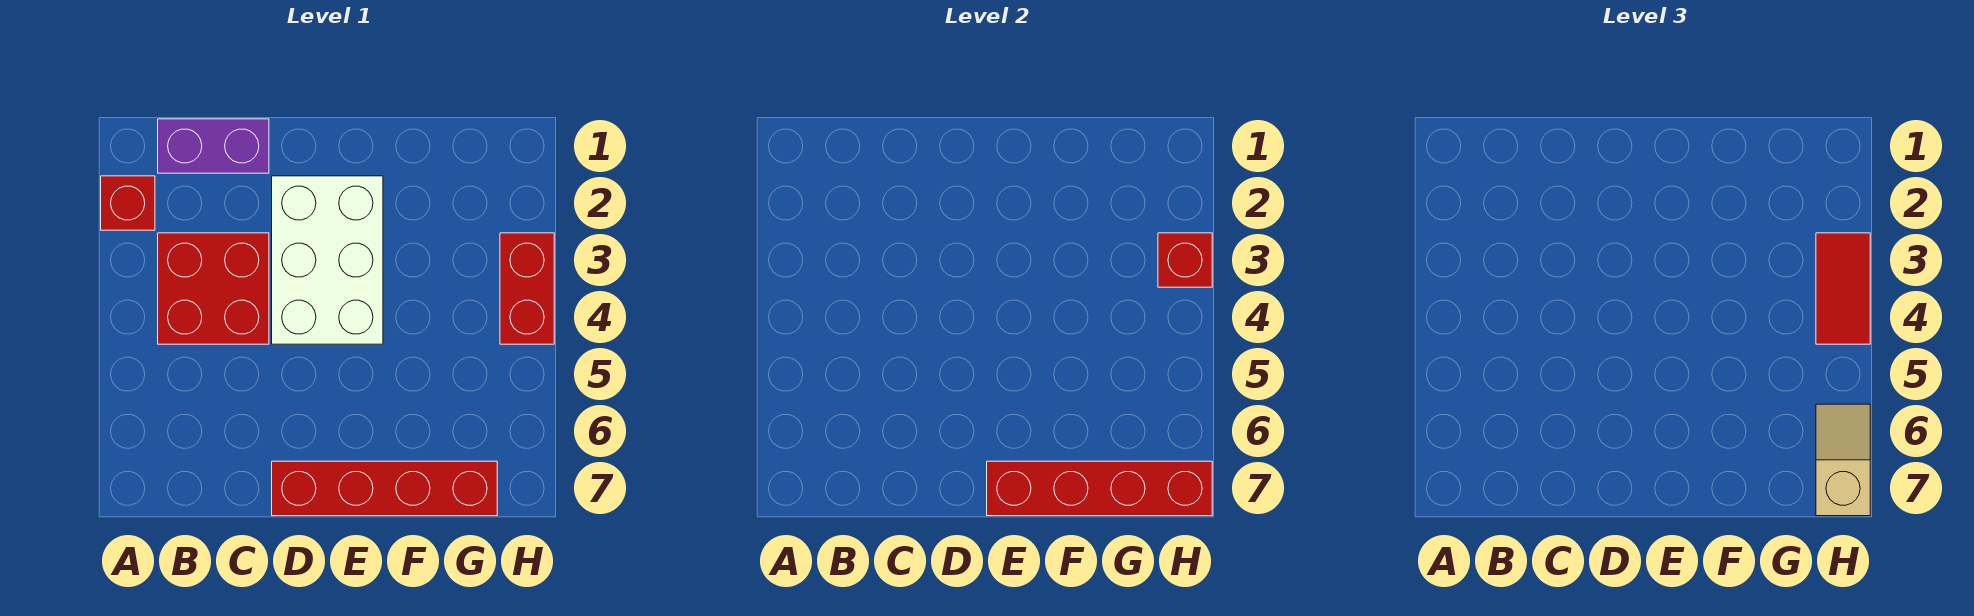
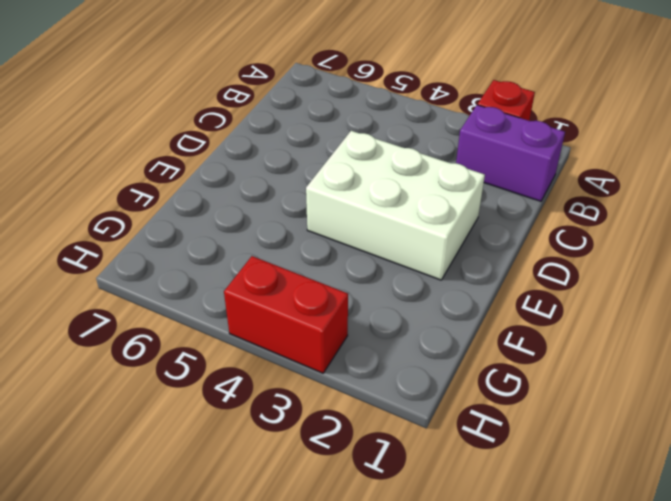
purple 1x2 brick [456,105,565,201] -> purple 1x2 brick turned to [158,119,269,173]
none -> red 2x2 brick [158,233,269,344]
none -> red 1x4 brick [272,461,497,516]

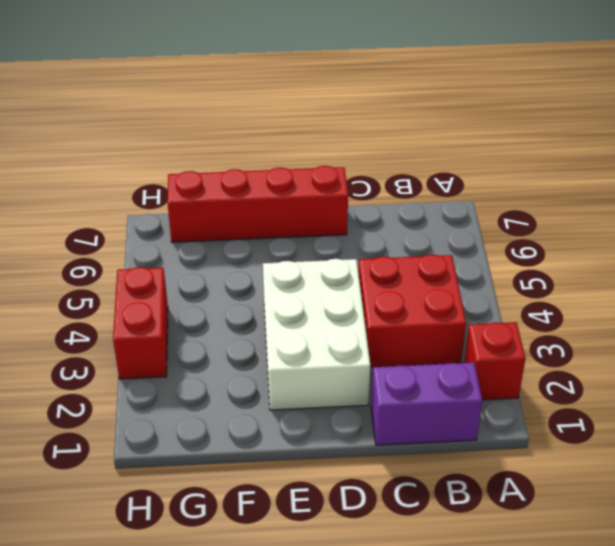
none -> red 1x4 brick [987,461,1212,516]
none -> red 1x1 brick [1158,233,1212,287]

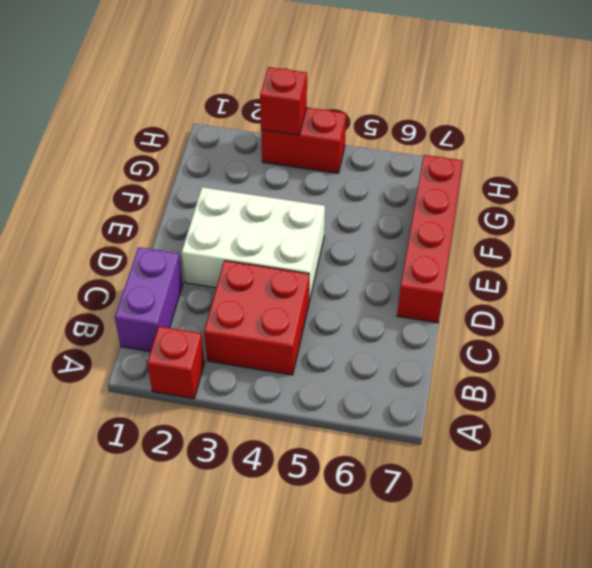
none -> red 1x4 brick [987,461,1212,516]
none -> red 1x2 tile [1816,233,1870,344]

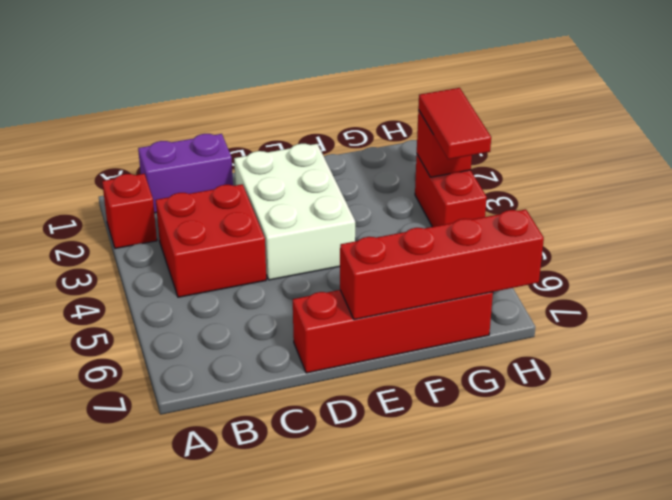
none -> tan 1x2 slope [1816,404,1870,516]

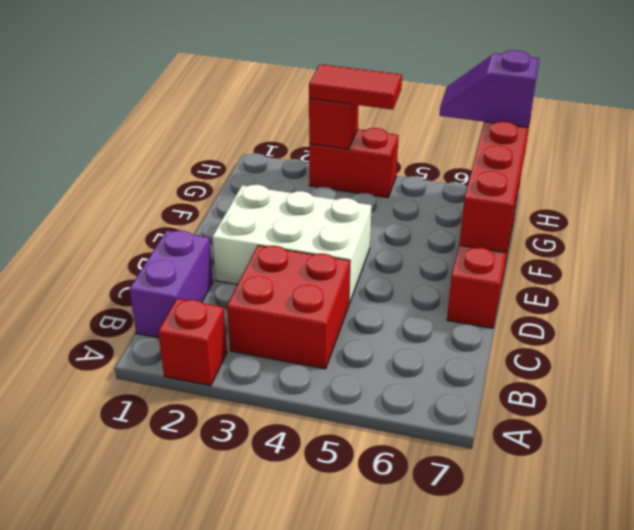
purple 1x2 slope [440,50,539,127] -> tan 1x2 slope [1816,404,1870,516]

